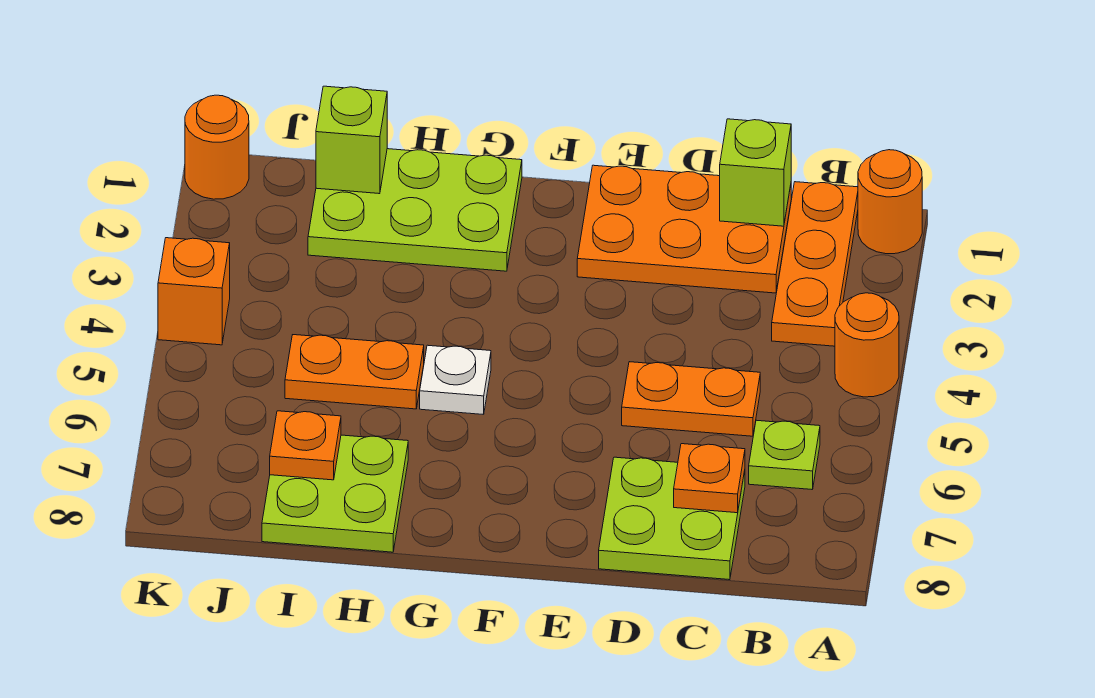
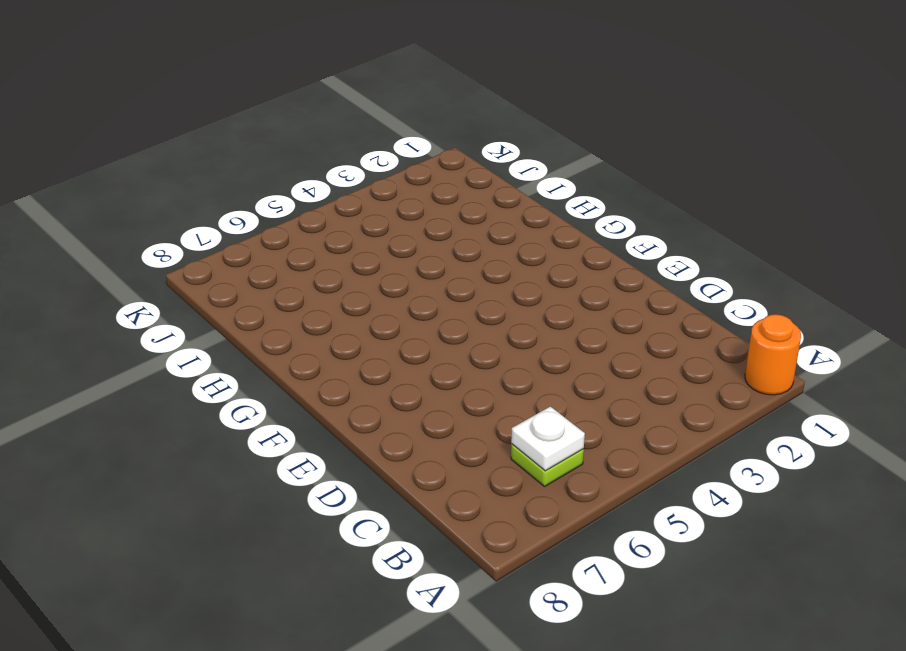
white 1x1 plate [511,406,585,471] -> white 1x1 plate moved to [420,345,491,415]
none -> orange 1x1 round brick [835,293,899,397]
none -> orange 1x3 plate [772,182,858,346]
none -> orange 2x3 plate [577,165,791,293]

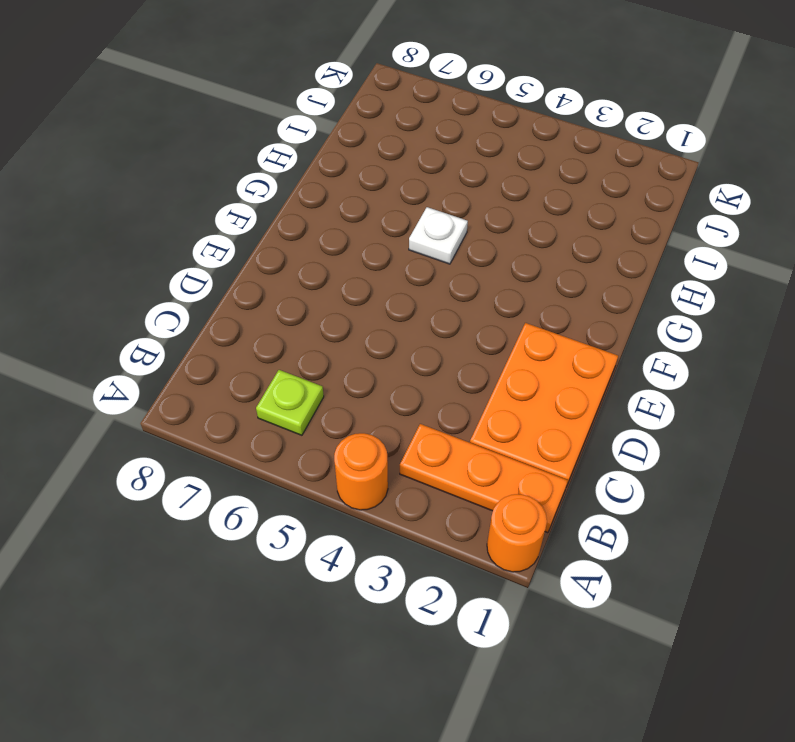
none -> orange 1x2 plate [622,362,760,436]
none -> lime 2x2 plate [599,457,745,580]
none -> lime 2x3 plate [308,149,522,271]

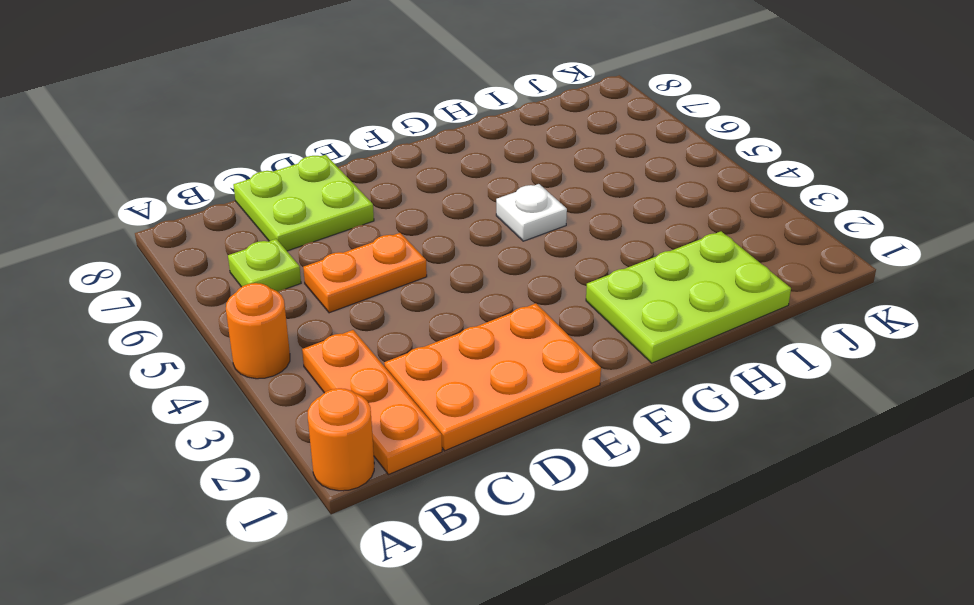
none -> orange 1x2 plate [285,335,424,409]
none -> lime 2x2 plate [262,435,408,552]
none -> orange 1x1 round brick [185,95,249,199]

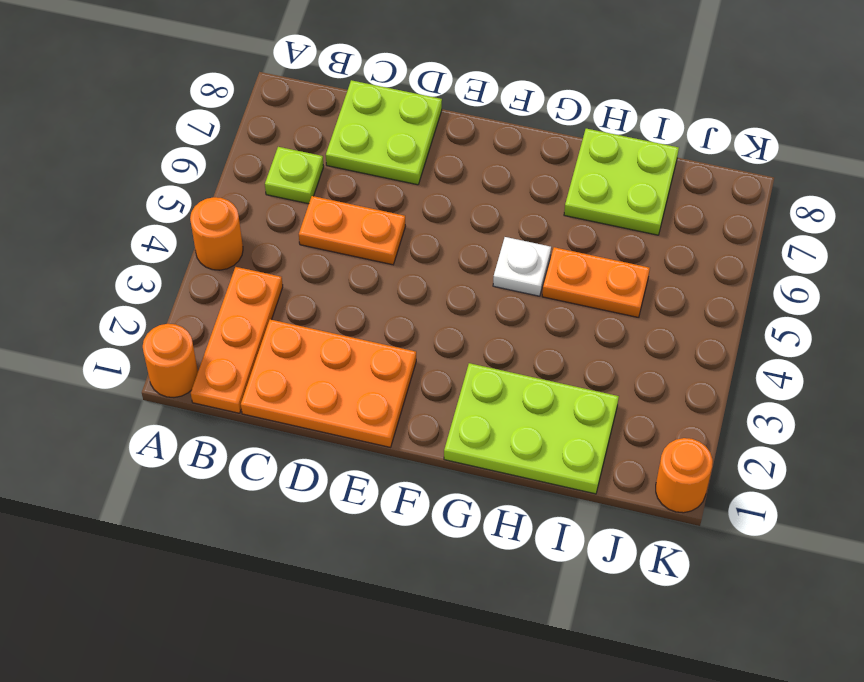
none -> orange 1x1 brick [158,238,230,345]
none -> lime 1x1 brick [720,119,791,226]
none -> orange 1x1 plate [674,444,745,513]

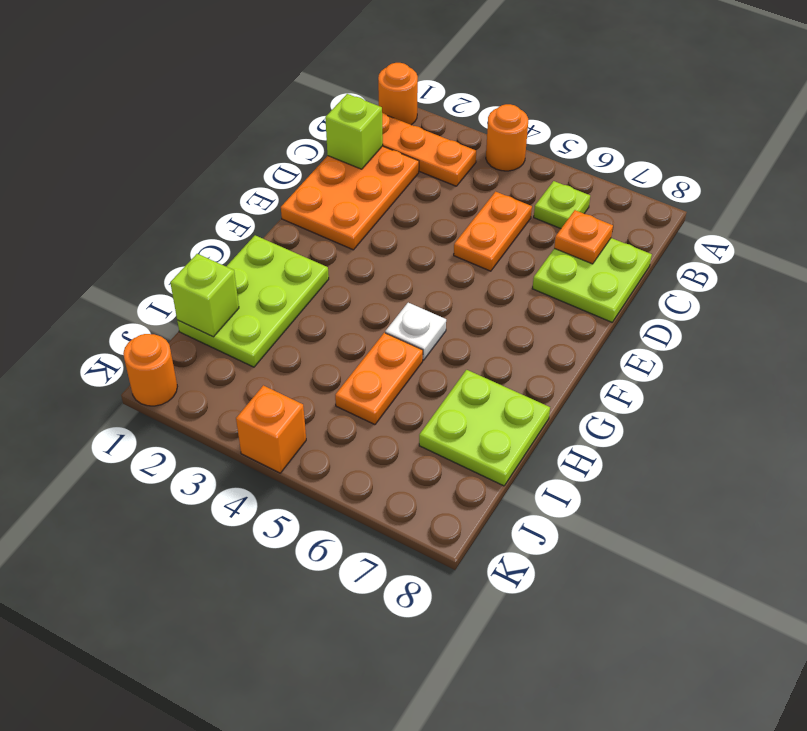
none -> orange 1x1 plate [270,411,341,480]

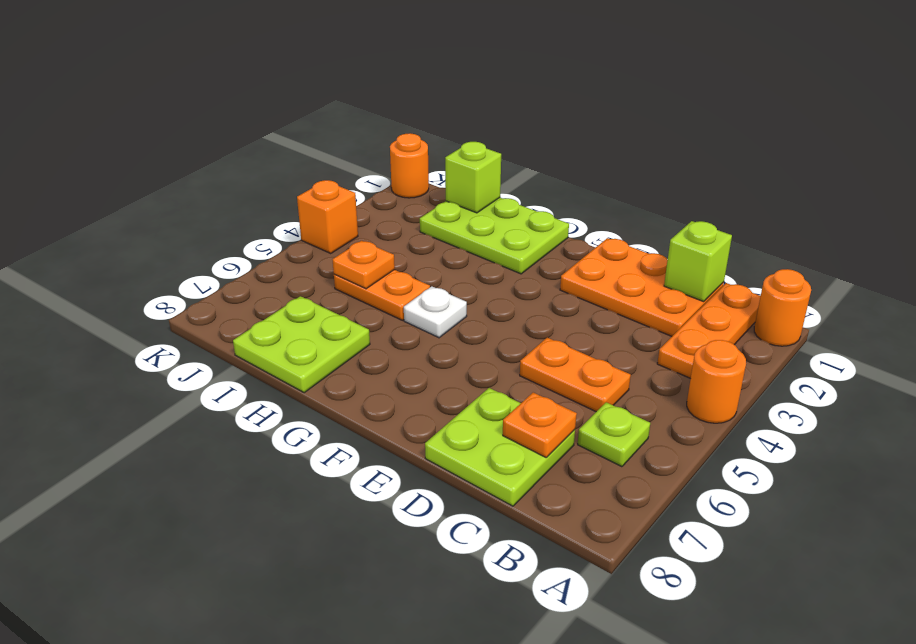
orange 1x1 plate [332,241,395,289] -> orange 1x1 plate moved to [270,411,341,480]

